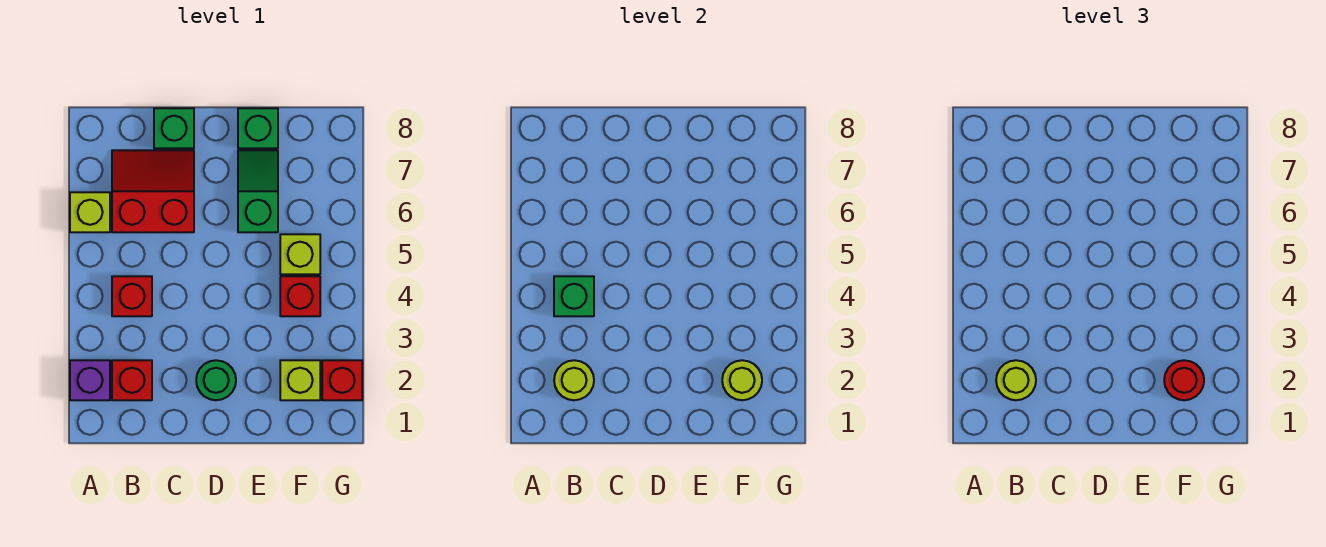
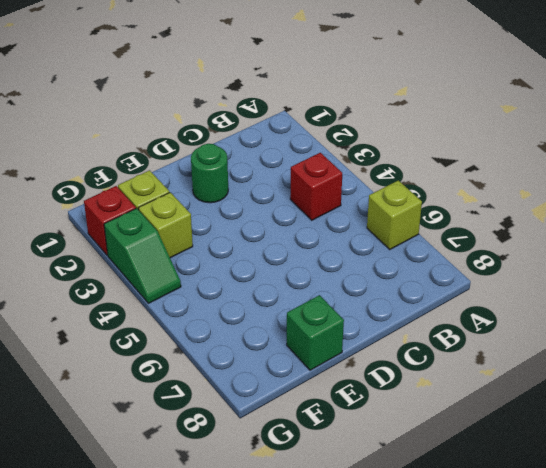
lime 1x1 brick [139,192,193,258] -> lime 1x1 brick moved to [280,234,320,274]
green 1x2 slope [104,208,181,303] -> green 1x2 slope moved to [238,150,278,232]
none -> purple 1x1 brick [70,360,110,400]
none -> red 1x1 brick [112,360,152,400]
none -> red 2x2 slope [112,150,194,232]

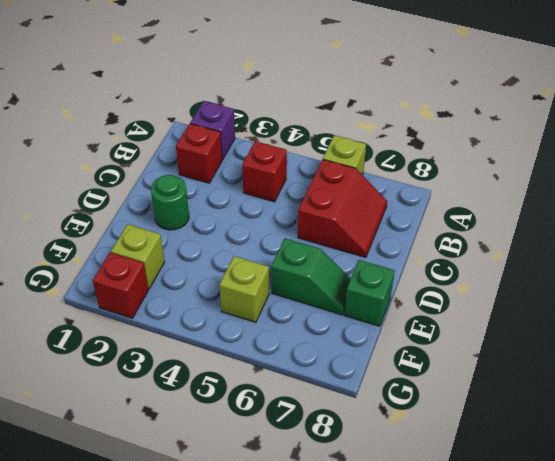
none -> green 1x1 brick [154,108,194,148]
none -> red 1x1 brick [280,276,320,316]
none -> lime 1x1 round brick [554,360,594,400]

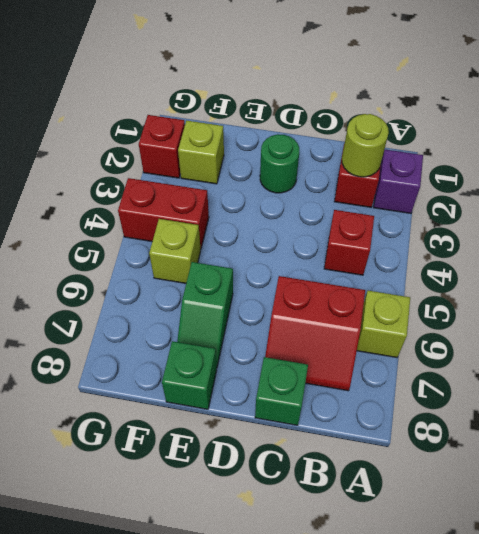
red 1x2 brick [118,178,209,248] -> red 1x1 brick [280,276,320,316]
none -> green 1x1 brick [554,276,594,316]
none -> lime 1x1 round brick [722,360,762,400]
none -> lime 1x1 round brick [996,360,1036,400]

